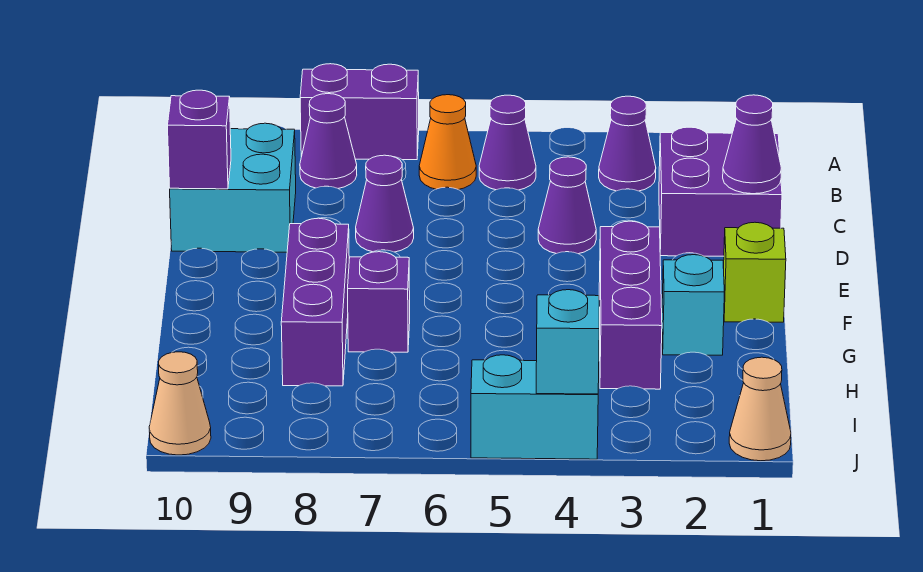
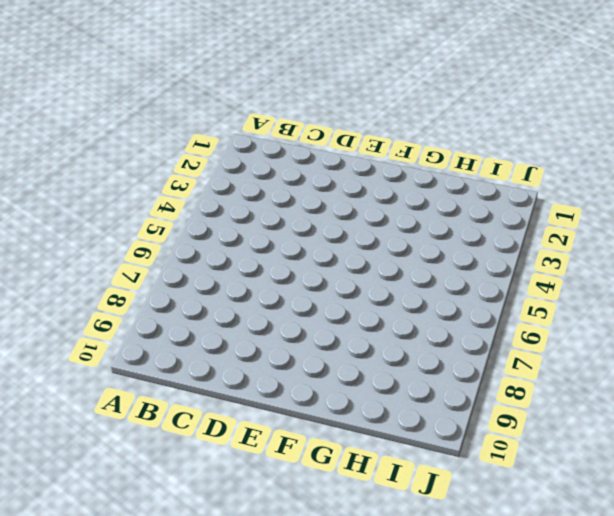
none -> purple 1x2 brick [300,64,419,160]
none -> purple 1x1 cone [599,96,656,191]
none -> purple 1x1 cone [479,95,536,190]

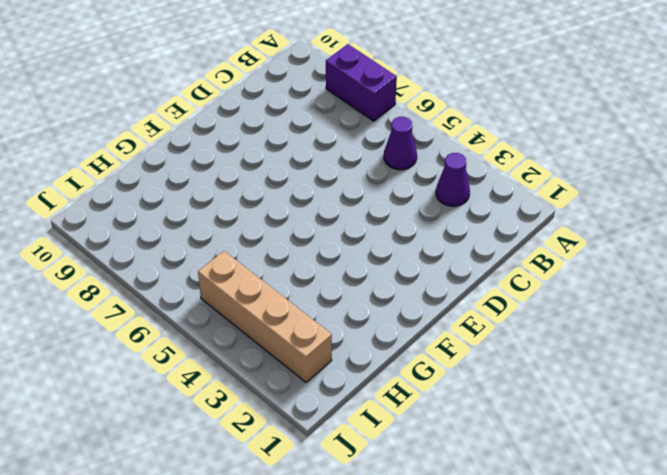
tan 1x4 brick [198,251,332,382] -> none
none -> orange 1x1 cone [419,95,476,190]
none -> purple 1x1 cone [300,94,357,189]
none -> purple 2x2 brick [659,127,782,256]

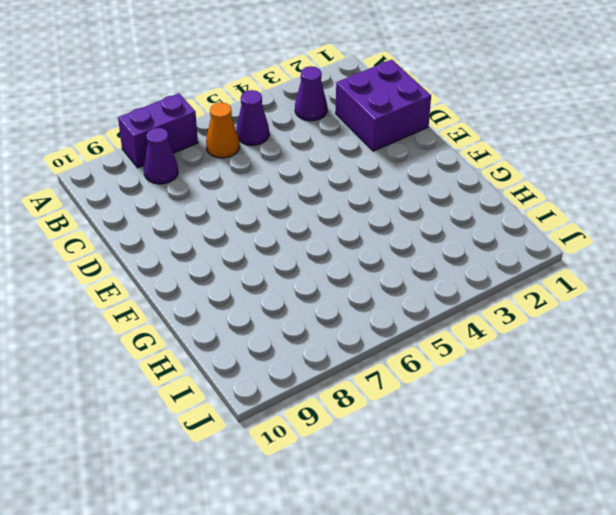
none -> cyan 2x2 brick [170,123,296,252]
none -> purple 1x1 cone [538,157,596,254]
none -> purple 1x1 cone [356,155,414,252]

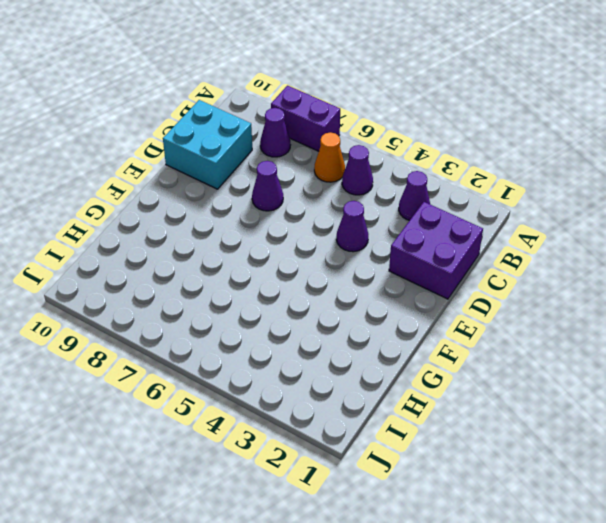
none -> lime 1x1 brick [724,222,786,322]
none -> purple 1x3 brick [599,221,662,389]
none -> purple 1x3 brick [281,218,349,386]

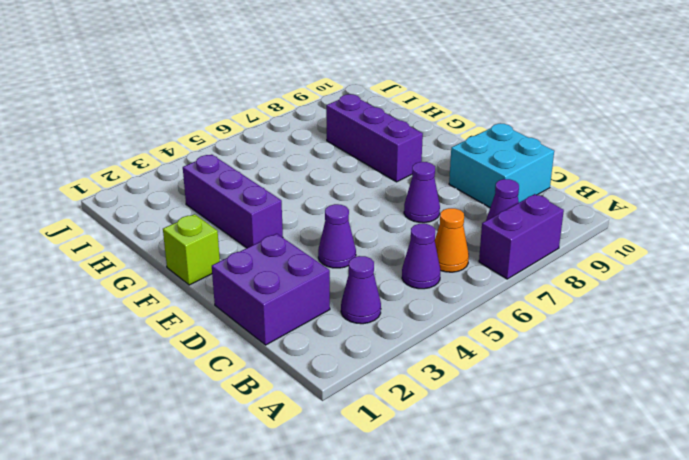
none -> cyan 1x1 brick [662,255,724,355]
none -> purple 1x1 brick [348,252,410,352]
none -> tan 1x1 cone [729,357,791,461]

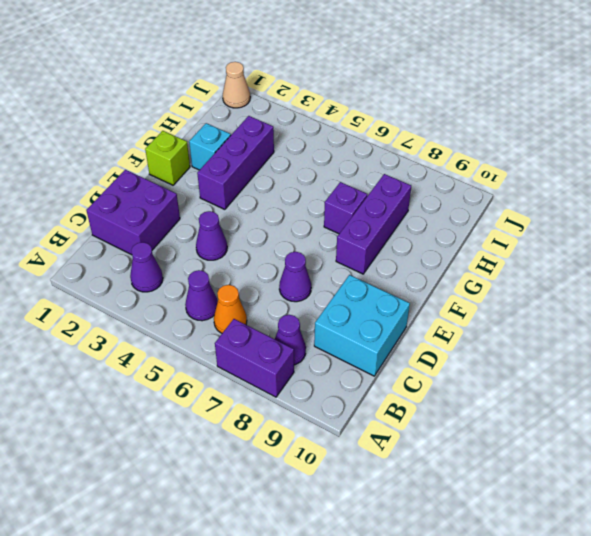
none -> cyan 1x2 brick [471,355,598,459]
none -> tan 1x1 cone [149,352,211,455]
none -> purple 1x1 cone [723,95,781,194]

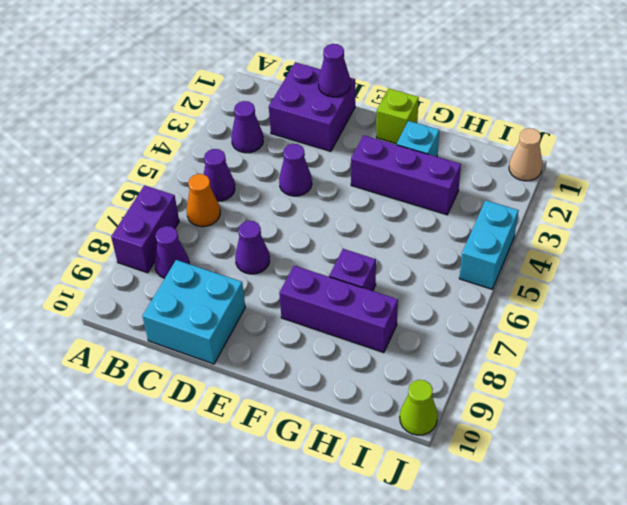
lime 1x1 cone [400,380,438,435] -> tan 1x1 cone [149,352,211,455]
none -> purple 1x1 brick [168,90,231,189]
none -> cyan 1x1 brick [536,290,599,394]

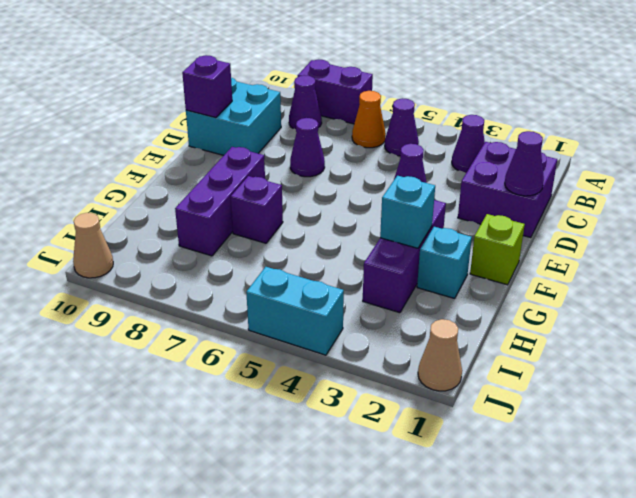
cyan 1x1 brick [380,176,435,248] -> cyan 1x1 brick moved to [536,290,599,394]

